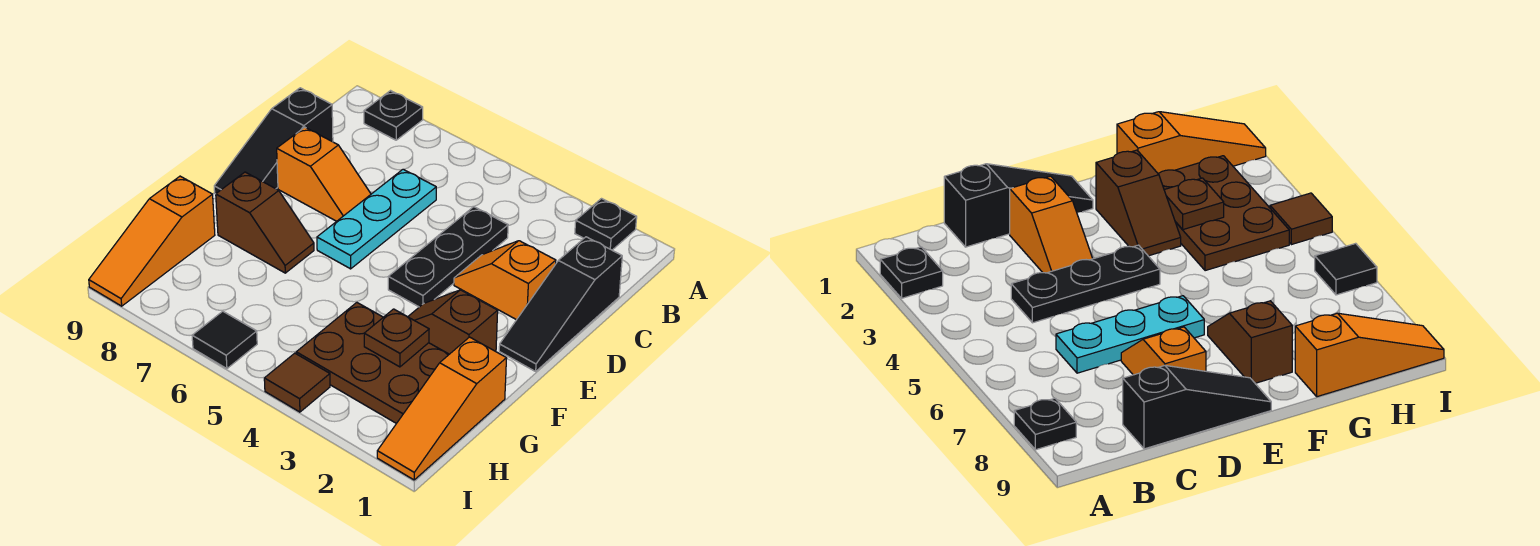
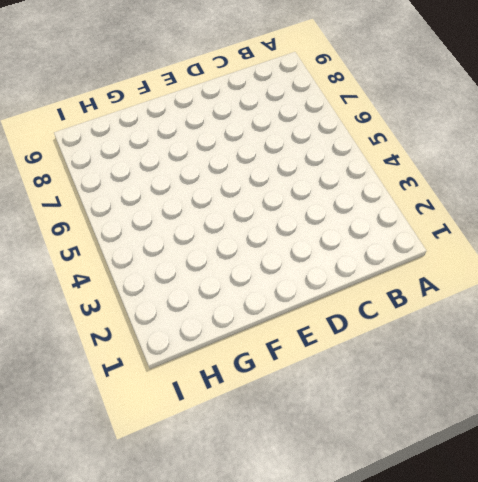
none -> black 1x1 plate [575,199,637,250]
none -> black 1x1 plate [364,91,423,140]
none -> black 1x3 slope [499,237,622,371]

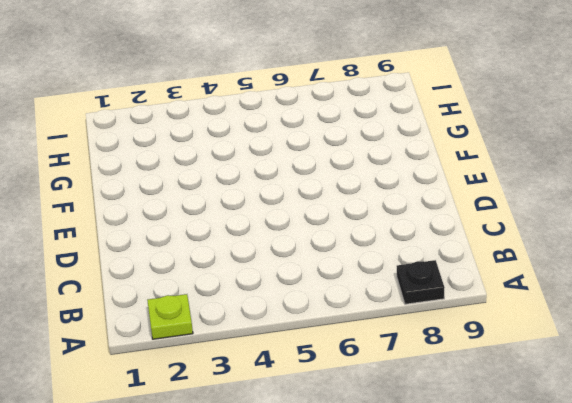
lime 1x1 plate [147,294,193,339] -> black 1x1 plate [575,199,637,250]
none -> black 1x3 slope [499,237,622,371]
none -> black 1x3 plate [388,207,508,307]
none -> cyan 1x3 plate [317,169,436,269]

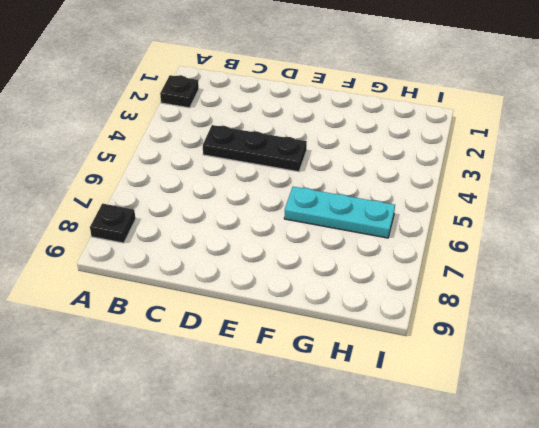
cyan 1x3 plate [284,187,395,238] -> cyan 1x3 plate moved to [317,169,436,269]
none -> black 1x3 slope [499,237,622,371]
none -> black 1x3 slope [214,88,333,194]
none -> orange 1x2 slope [454,241,556,320]

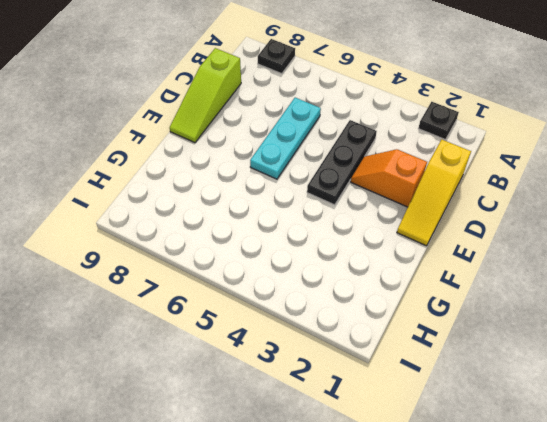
yellow 1x3 slope [397,140,471,246] -> black 1x3 slope [499,237,622,371]
lime 1x3 slope [170,48,241,143] -> black 1x3 slope [214,88,333,194]
none -> orange 1x2 slope [277,127,371,221]
none -> brown 1x2 slope [408,290,498,354]
none -> brown 1x2 slope [216,172,314,273]

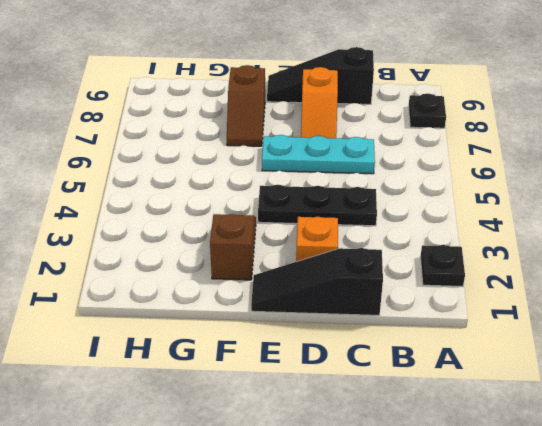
none -> orange 1x3 slope [377,337,507,480]
none -> brown 2x3 plate [296,303,449,423]
none -> orange 1x3 slope [89,176,215,306]

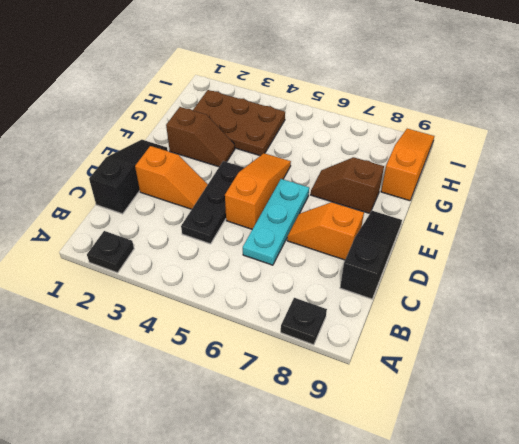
orange 1x3 slope [225,153,291,229] -> orange 1x3 slope moved to [377,337,507,480]
none -> brown 1x1 tile [264,353,330,412]
none -> black 1x1 tile [192,311,257,369]
none -> brown 1x1 plate [364,309,429,367]

